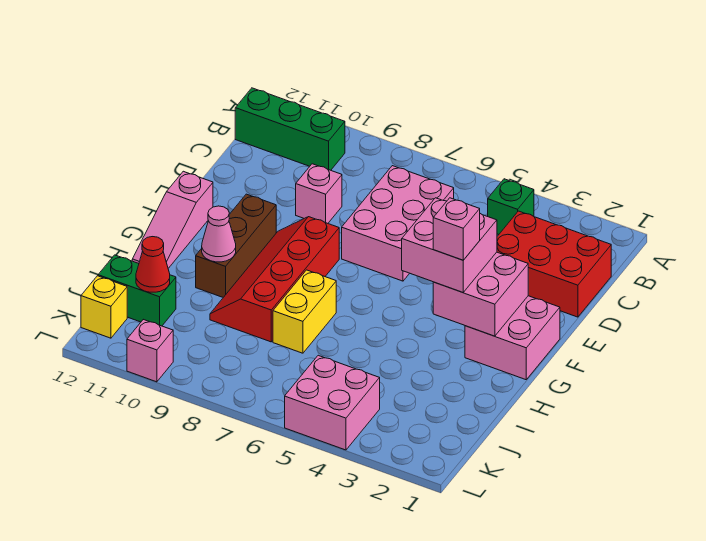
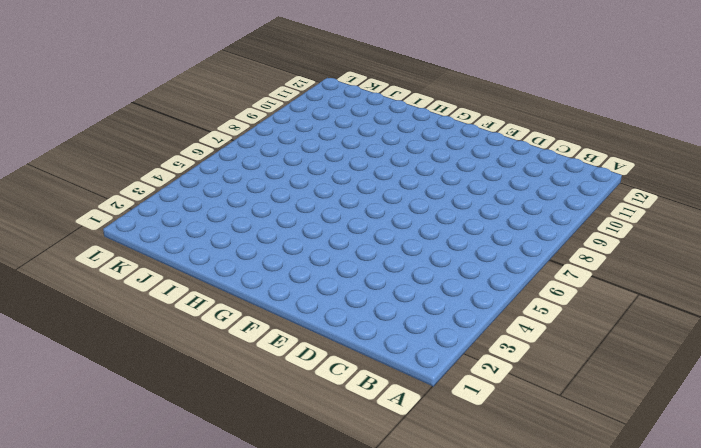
none -> green 1x1 brick [488,179,534,234]
none -> green 1x3 brick [235,88,345,170]
none -> red 2x3 brick [497,211,611,317]

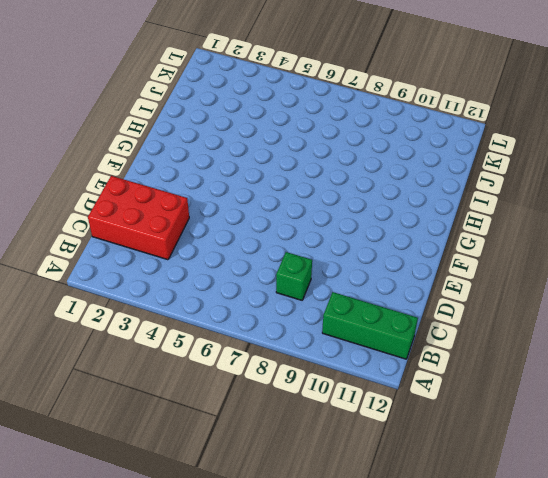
green 1x1 brick [276,252,312,300] -> green 1x1 brick moved to [488,179,534,234]
none -> pink 2x3 brick [342,166,454,281]
none -> pink 1x1 brick [296,164,342,223]
none -> pink 2x2 brick [465,296,560,380]

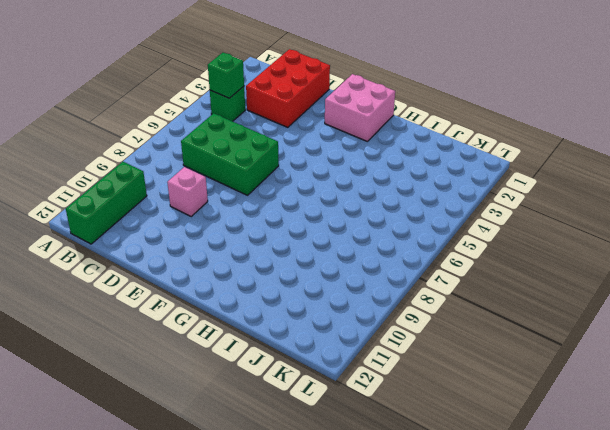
green 1x1 brick [208,53,244,98] -> none
green 2x3 brick [181,113,279,195] -> pink 2x3 brick [342,166,454,281]
none -> red 2x4 slope [210,217,339,342]
none -> brown 1x3 brick [196,194,276,297]
none -> pink 1x3 slope [132,171,213,268]

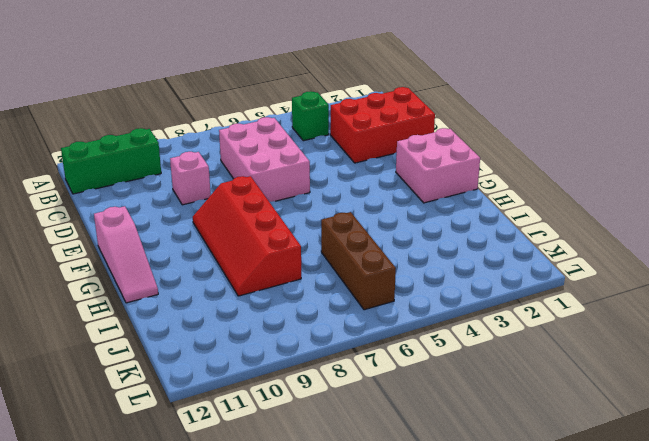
brown 1x3 brick [321,212,396,310] -> brown 1x3 brick moved to [196,194,276,297]
none -> yellow 1x2 brick [273,270,336,353]
none -> green 1x2 brick [98,255,176,326]
none -> pink 2x2 brick [285,355,380,450]

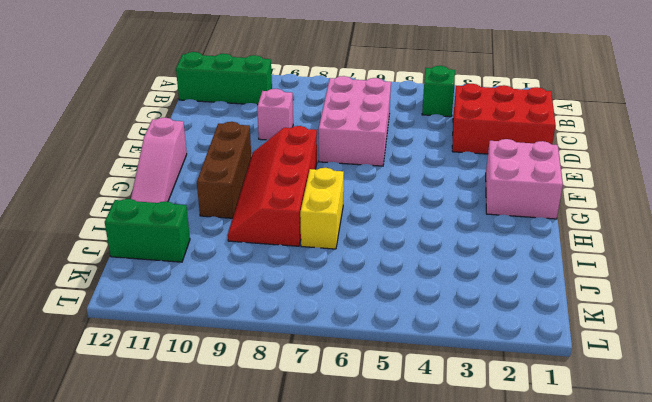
none -> pink 2x2 brick [285,355,380,450]
none -> yellow 1x1 brick [81,276,127,338]
none -> pink 1x1 brick [127,319,173,382]

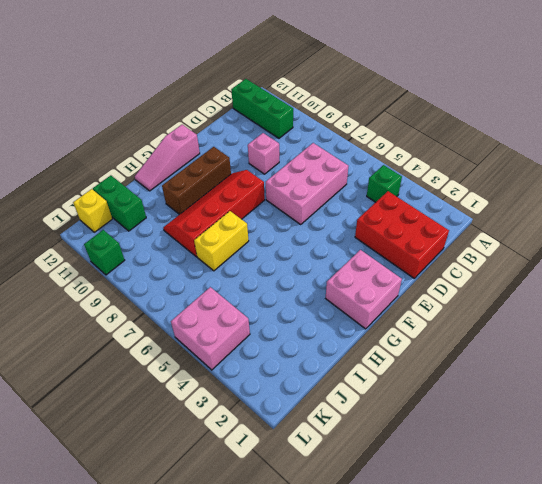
green 1x1 brick [84,230,125,275] -> pink 1x1 brick [127,319,173,382]
none -> pink 2x2 brick [433,252,528,336]
none -> pink 1x1 cone [202,206,236,262]
none -> red 1x1 cone [136,237,170,292]

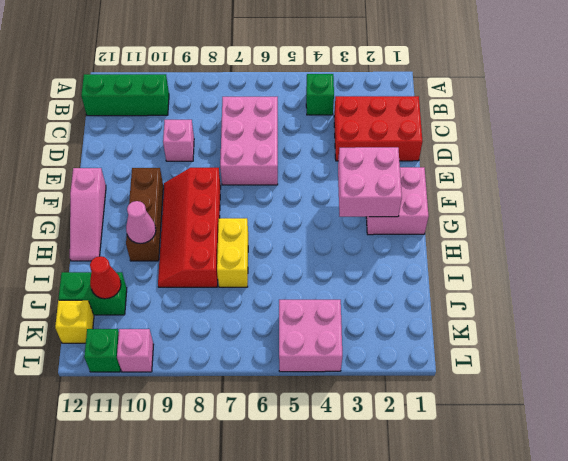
green 1x1 brick [84,329,121,372] -> none
none -> pink 2x2 brick [402,198,497,292]
none -> pink 1x1 brick [433,198,480,260]

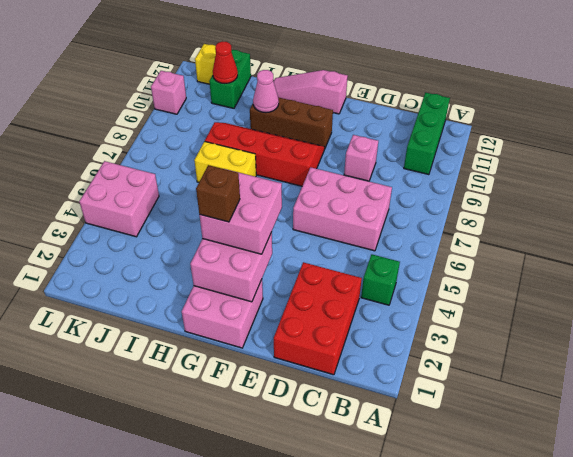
brown 1x1 brick [196,165,240,222] -> pink 1x1 brick [433,198,480,260]

